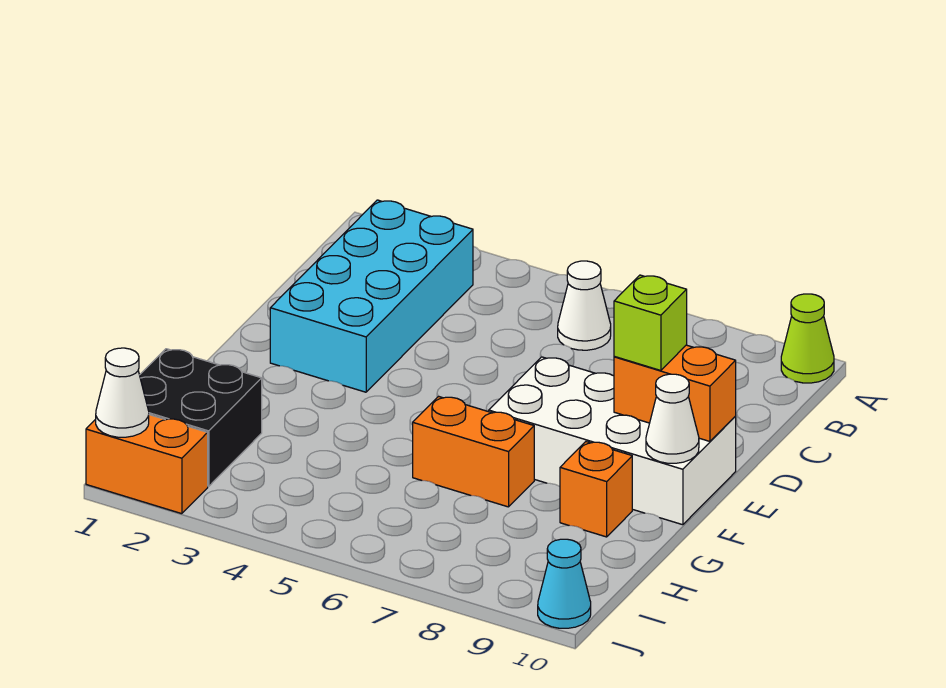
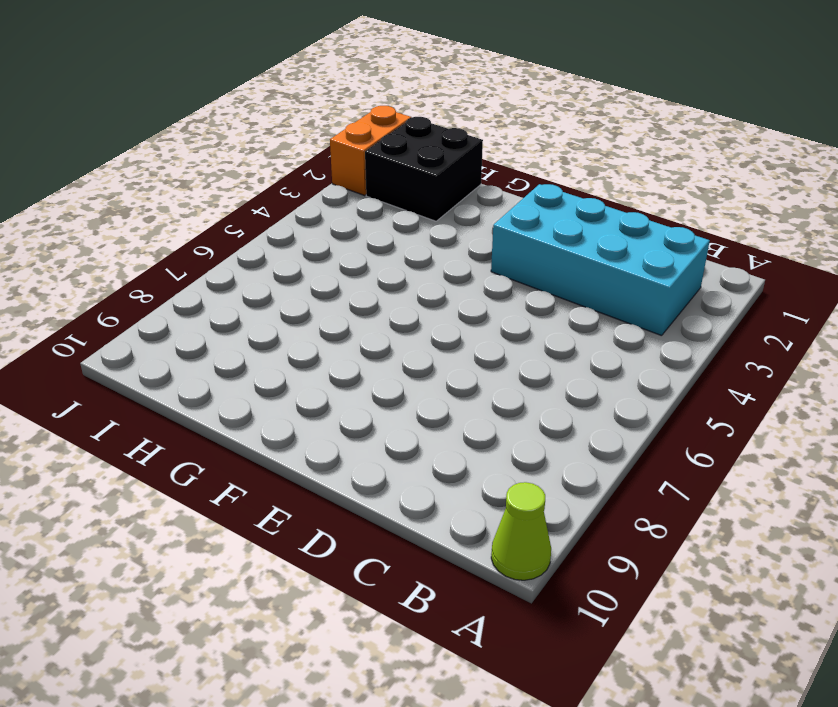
none -> white 1x1 cone [558,261,611,350]
none -> white 2x4 brick [489,357,736,525]
none -> orange 1x2 brick [413,396,534,507]

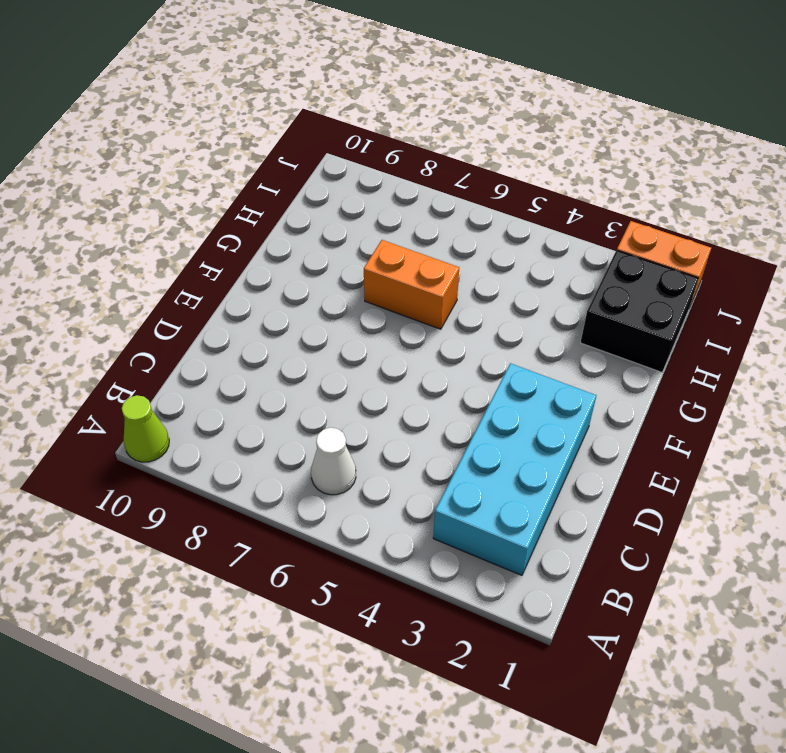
none -> white 2x4 brick [489,357,736,525]
none -> orange 1x1 brick [560,442,632,537]
none -> cyan 1x1 cone [538,539,591,628]

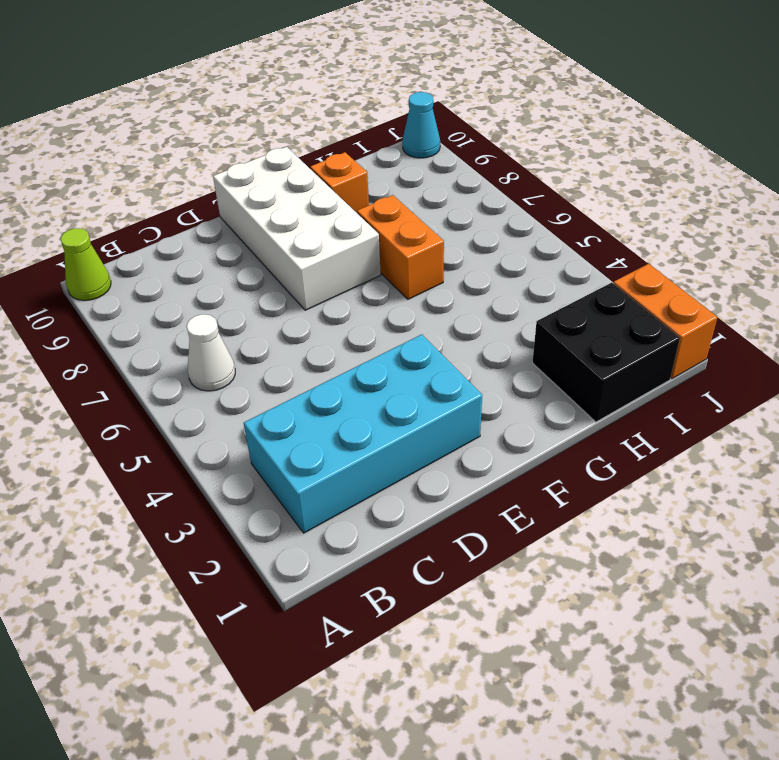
none -> orange 1x2 brick [614,345,736,441]
none -> white 1x1 cone [646,374,699,463]
none -> white 1x1 cone [96,348,149,437]

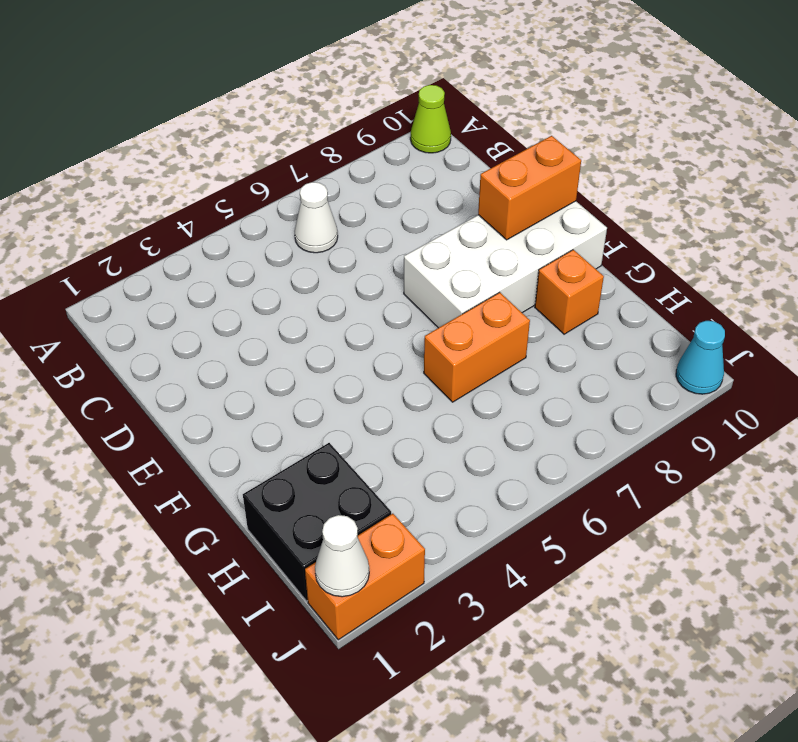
none -> cyan 2x4 brick [270,200,473,392]
none -> white 1x1 cone [646,374,699,463]
none -> lime 1x1 brick [614,275,687,371]

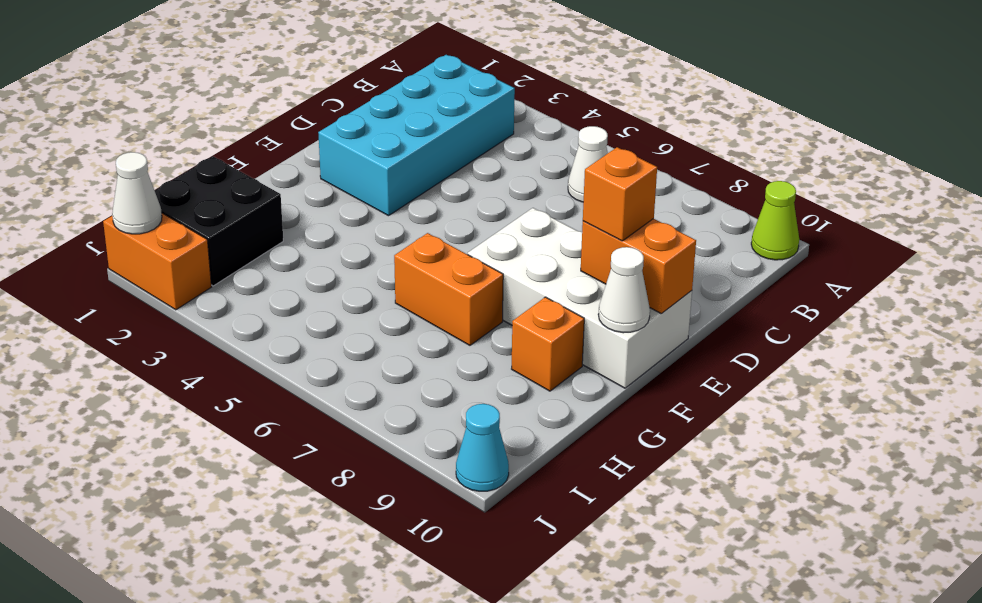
orange 1x1 brick [583,147,657,241] -> lime 1x1 brick [614,275,687,371]

